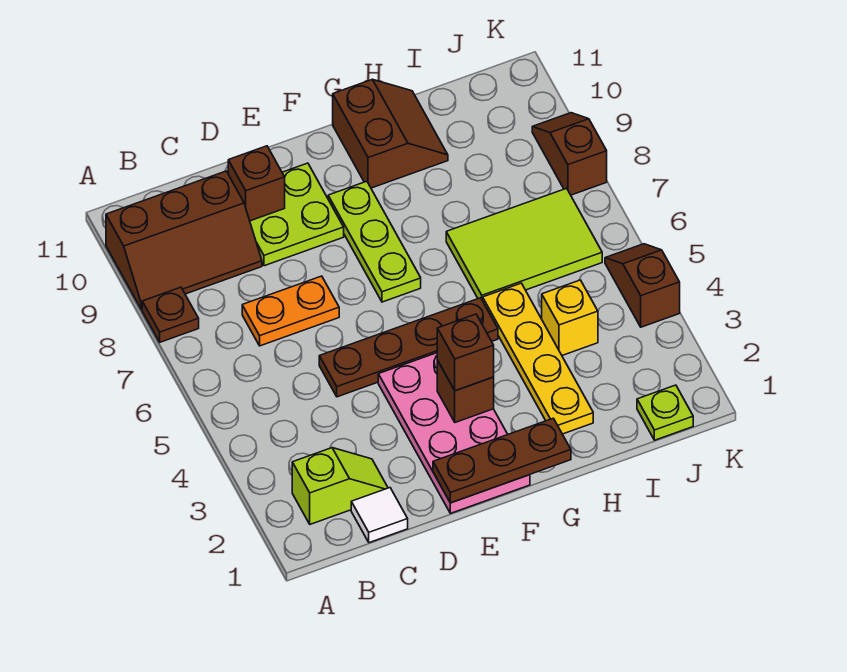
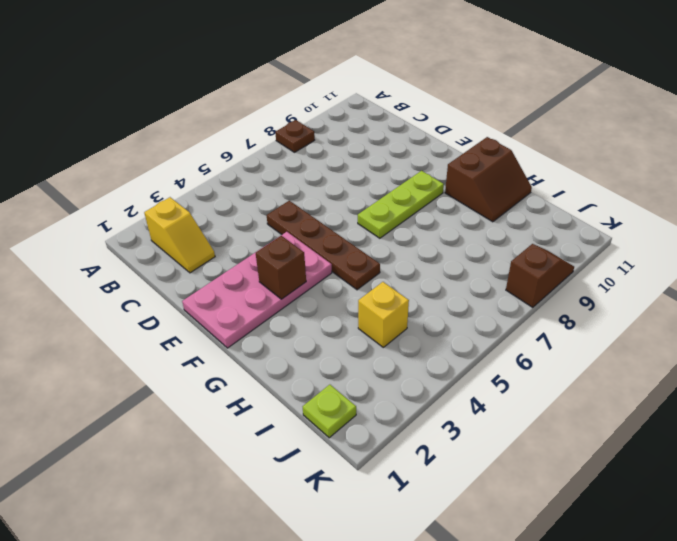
yellow 1x2 slope [144,197,215,273] -> lime 1x2 slope [292,448,388,524]
none -> brown 2x3 slope [106,171,262,310]
none -> white 1x1 tile [351,488,408,543]
none -> orange 1x2 plate [242,276,339,346]

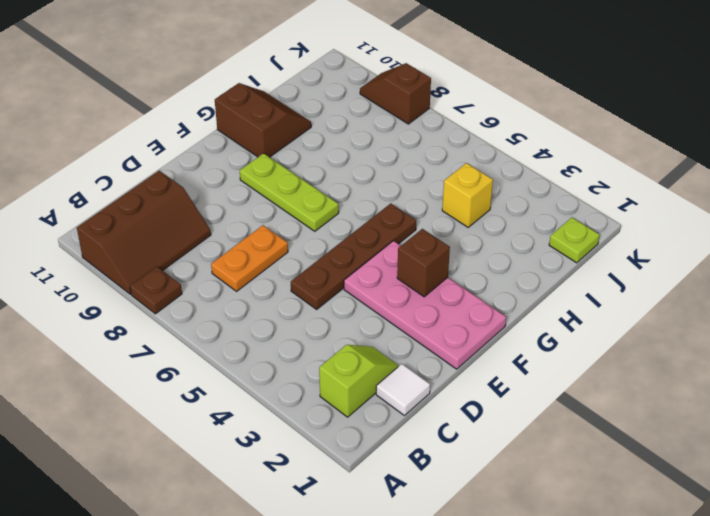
none -> lime 2x2 plate [250,163,344,266]
none -> yellow 1x4 plate [483,283,593,434]
none -> lime 2x3 tile [446,188,602,301]

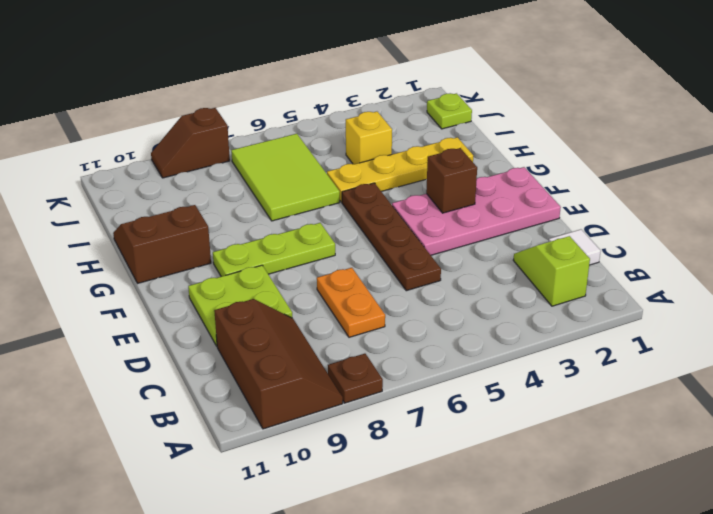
none -> brown 1x2 slope [605,244,680,327]
none -> brown 1x1 brick [228,146,285,221]
none -> brown 1x3 plate [433,418,571,503]

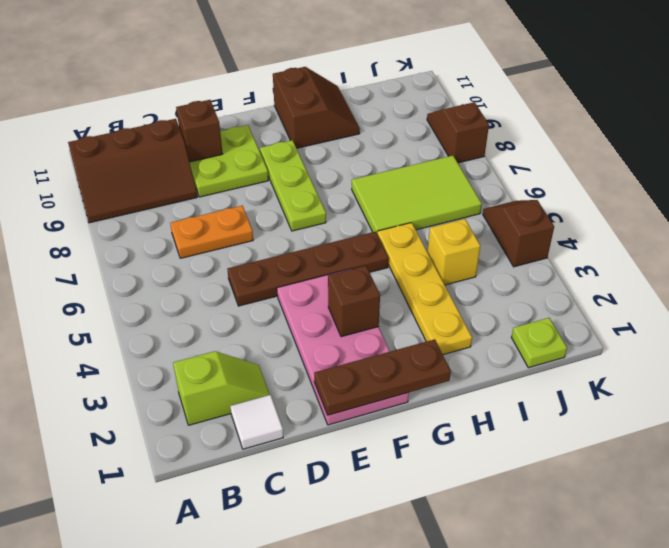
none -> brown 1x1 plate [142,287,199,342]
none -> brown 1x1 brick [437,314,494,391]

